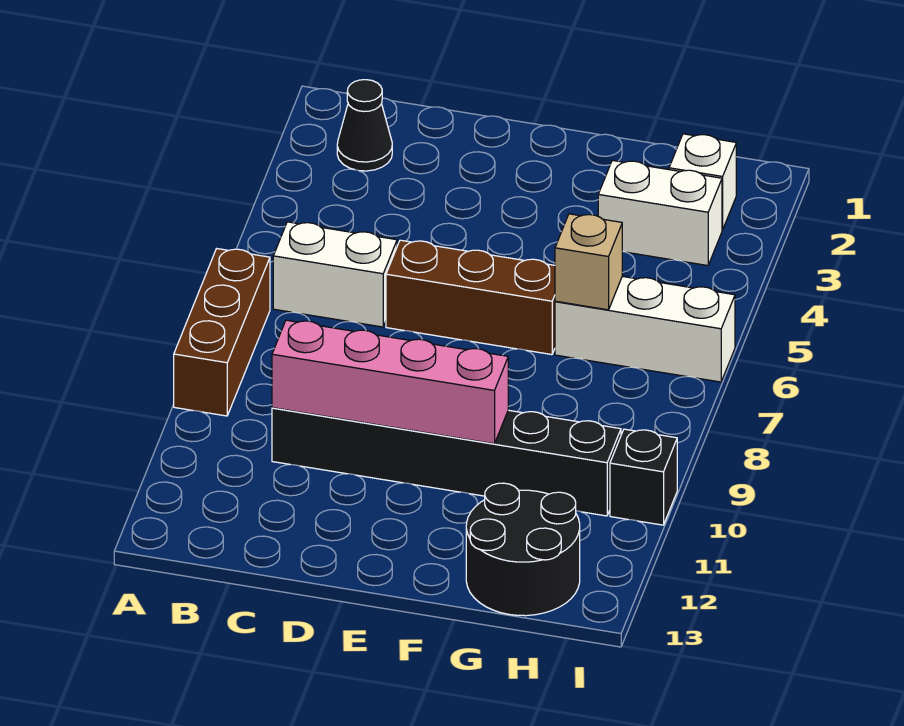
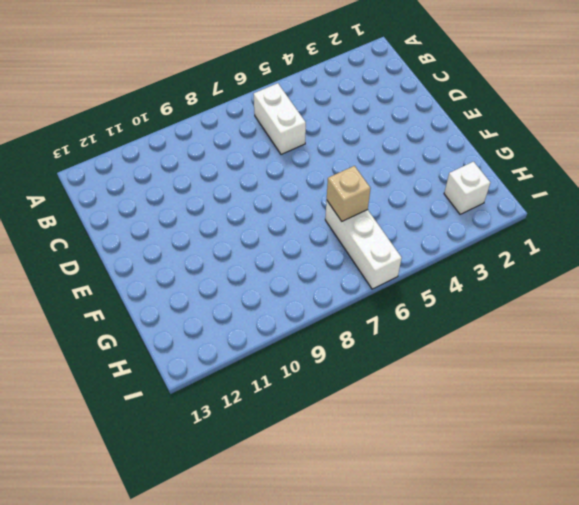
none -> brown 1x3 brick [174,249,270,416]
none -> black 1x1 cone [337,80,392,171]
none -> black 1x6 brick [272,408,621,516]

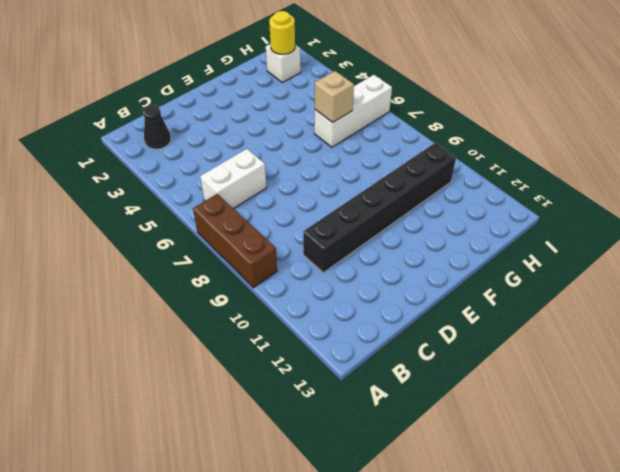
yellow 1x1 round brick [269,11,295,54] -> none
none -> brown 1x3 brick [386,240,555,355]
none -> white 1x2 brick [598,160,722,266]
none -> black 2x2 round brick [466,483,580,616]

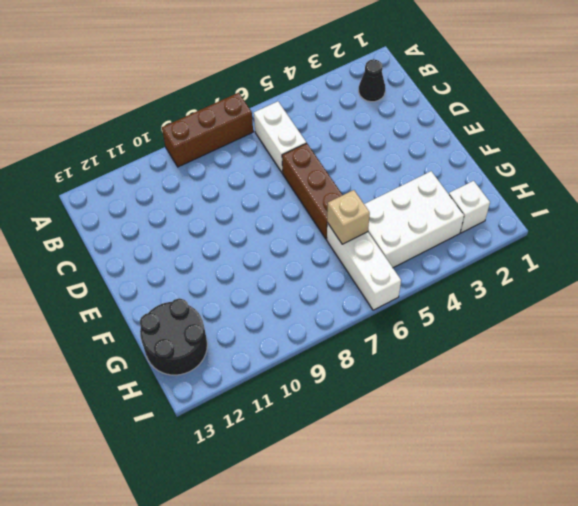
white 2x3 brick [364,171,464,268] -> white 1x2 brick [598,160,722,266]
none -> black 1x6 brick [272,408,621,516]
none -> black 1x1 brick [610,429,677,525]
none -> pink 1x4 brick [272,320,508,444]

